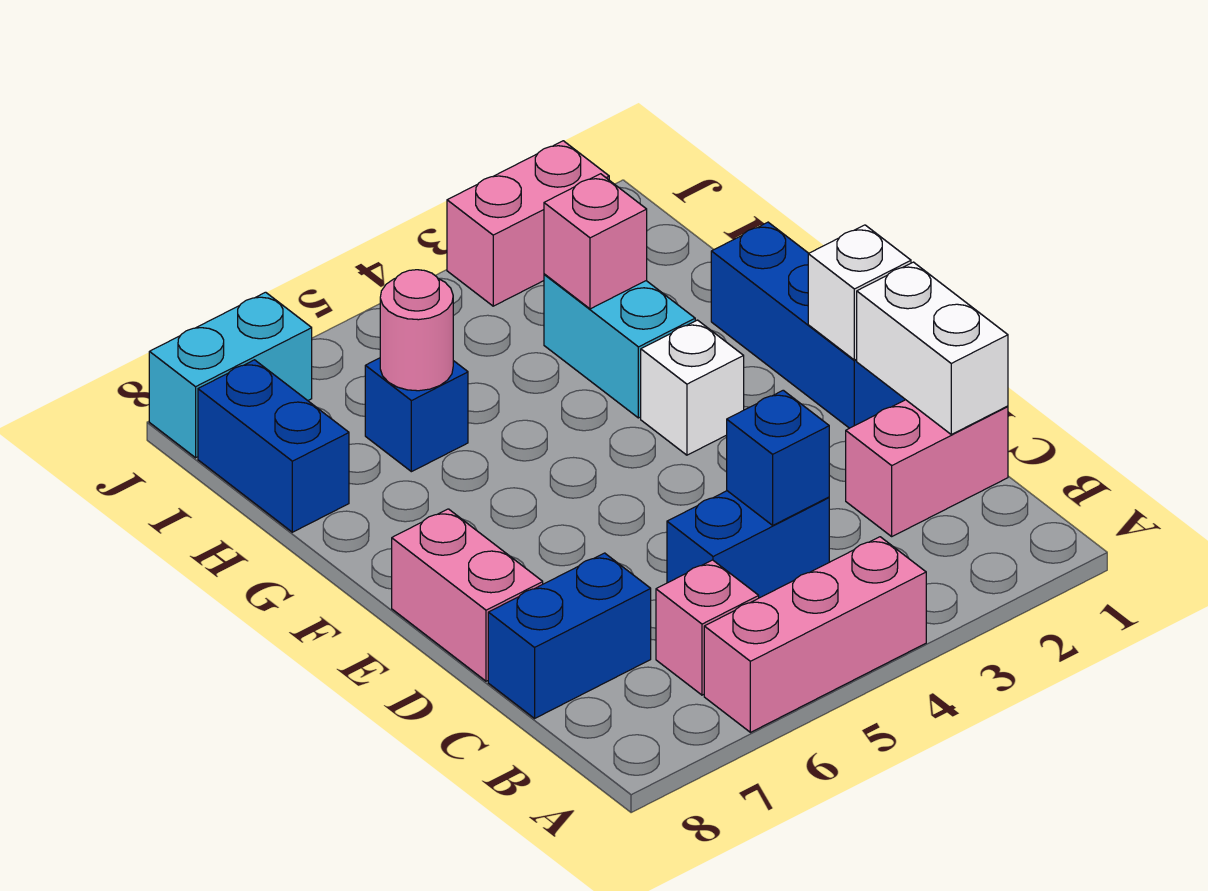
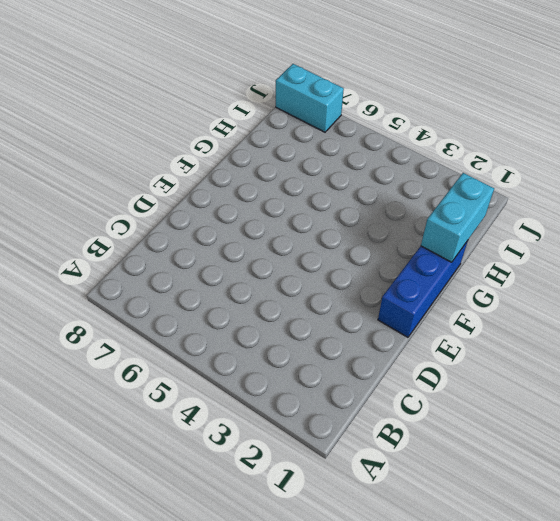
cyan 1x2 brick [421,173,494,262] -> cyan 1x2 brick moved to [544,274,695,418]
none -> pink 1x3 brick [704,537,926,732]
none -> pink 1x1 brick [656,560,759,695]
none -> pink 1x2 brick [846,400,1008,536]

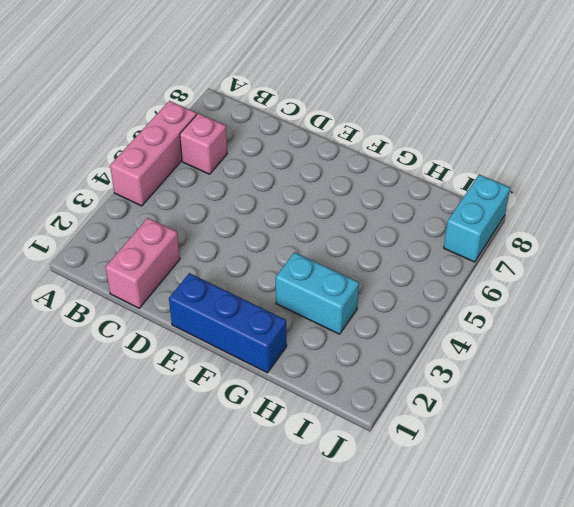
none -> blue 1x2 brick [667,491,829,598]
none -> blue 1x2 brick [488,553,651,718]
none -> pink 1x2 brick [392,509,543,681]

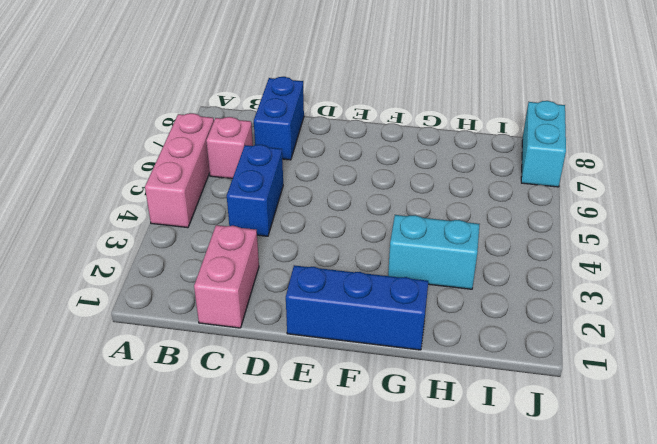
none -> pink 1x2 brick [392,509,543,681]
none -> white 1x1 brick [641,320,744,455]
none -> blue 1x1 brick [365,358,468,472]

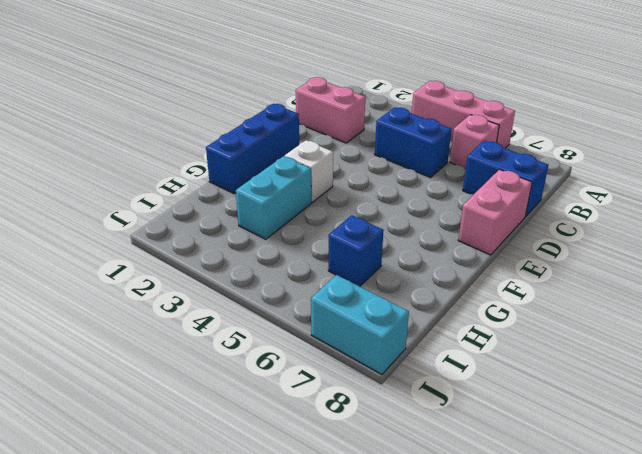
none -> blue 1x2 brick [198,360,349,532]
none -> pink 1x2 brick [447,141,609,306]
none -> white 1x2 brick [857,262,1008,434]

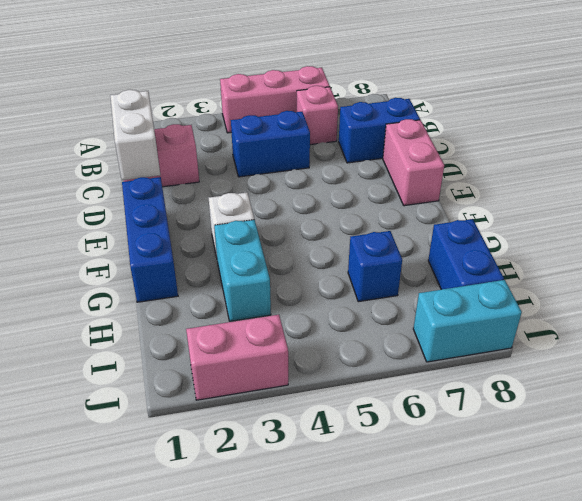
none -> blue 1x1 brick [727,390,829,525]
none -> white 1x1 brick [808,225,911,360]
none -> pink 1x1 brick [544,174,647,309]

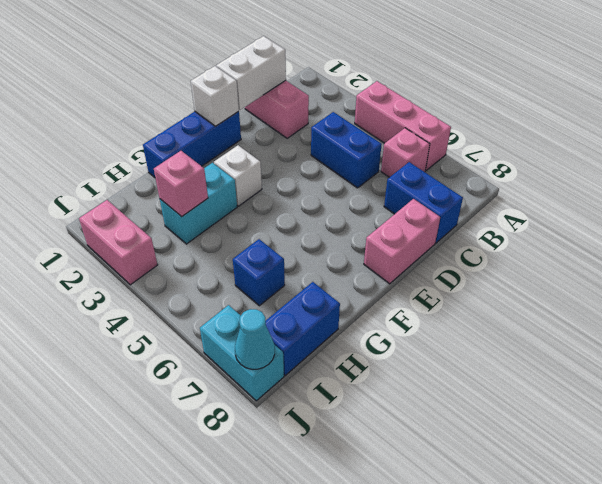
cyan 1x1 cone [235,309,275,369] -> none
none -> blue 1x1 brick [727,390,829,525]
none -> pink 1x1 round brick [380,270,453,391]

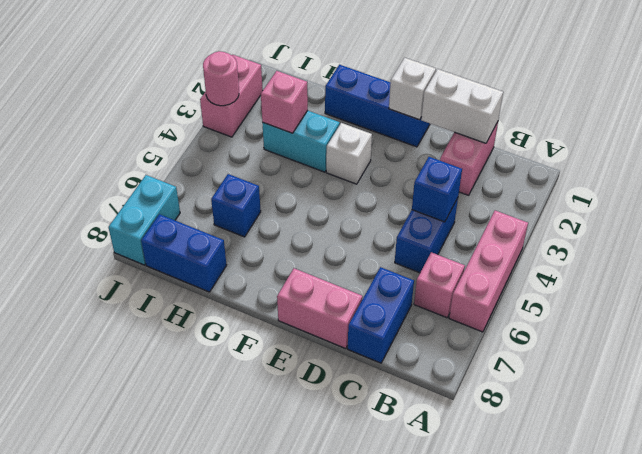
pink 1x1 round brick [203,51,239,106] -> pink 1x1 round brick moved to [380,270,453,391]

